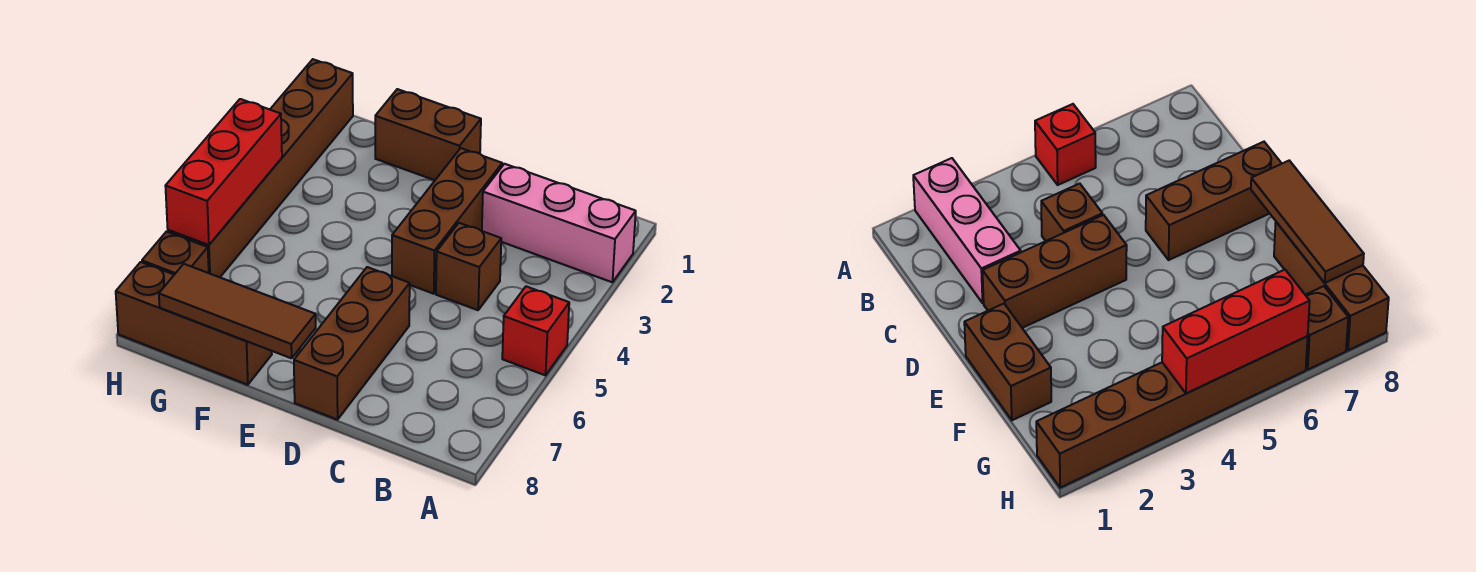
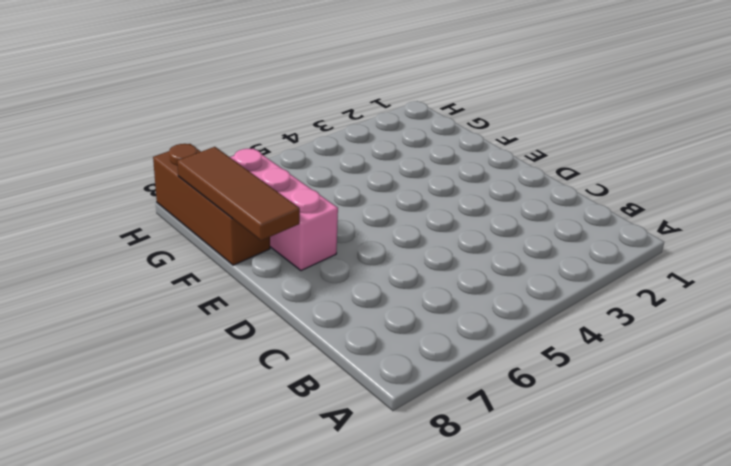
pink 1x3 brick [230,148,338,271] -> pink 1x3 brick moved to [482,164,636,282]
none -> red 1x1 brick [502,286,569,375]
none -> brown 1x1 brick [436,223,501,310]

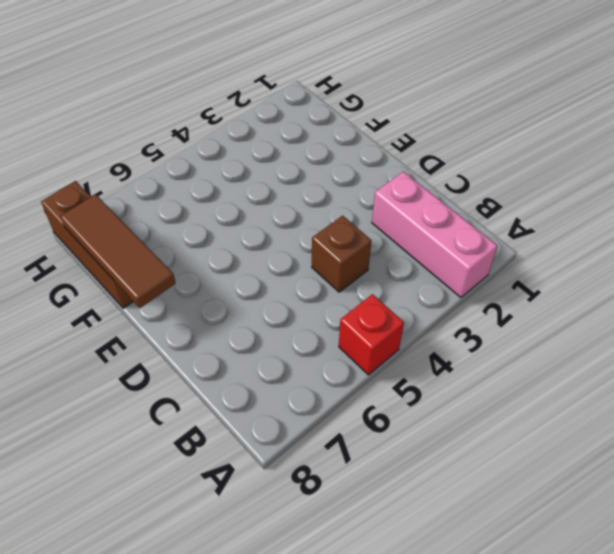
none -> brown 1x3 brick [392,148,502,294]
none -> brown 1x3 brick [294,267,410,420]

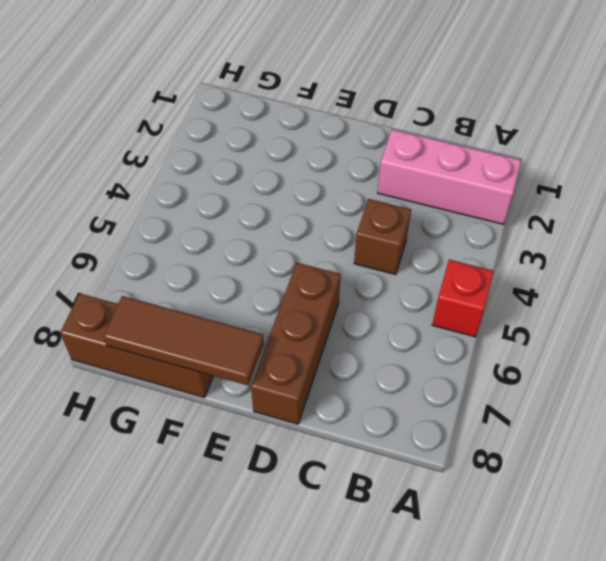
none -> brown 1x3 brick [392,148,502,294]
none -> brown 1x2 brick [375,89,481,180]

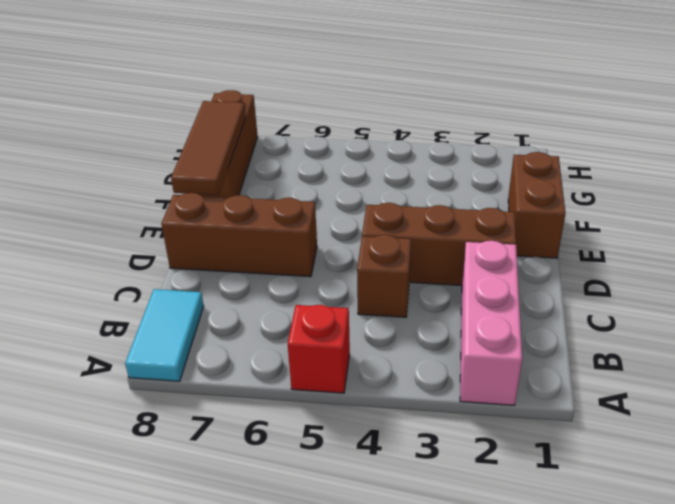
cyan 1x2 tile [125,289,204,381] -> none
none -> brown 1x6 brick [168,59,353,277]
none -> brown 1x1 brick [142,232,209,275]

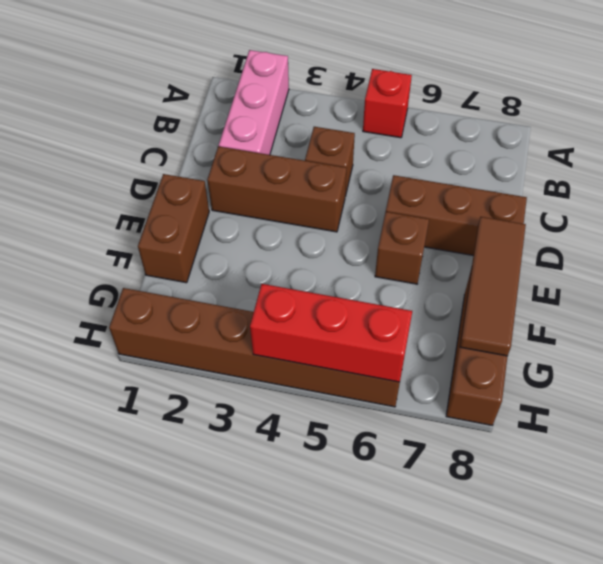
brown 1x1 brick [375,212,429,284] -> brown 1x1 brick moved to [142,232,209,275]

